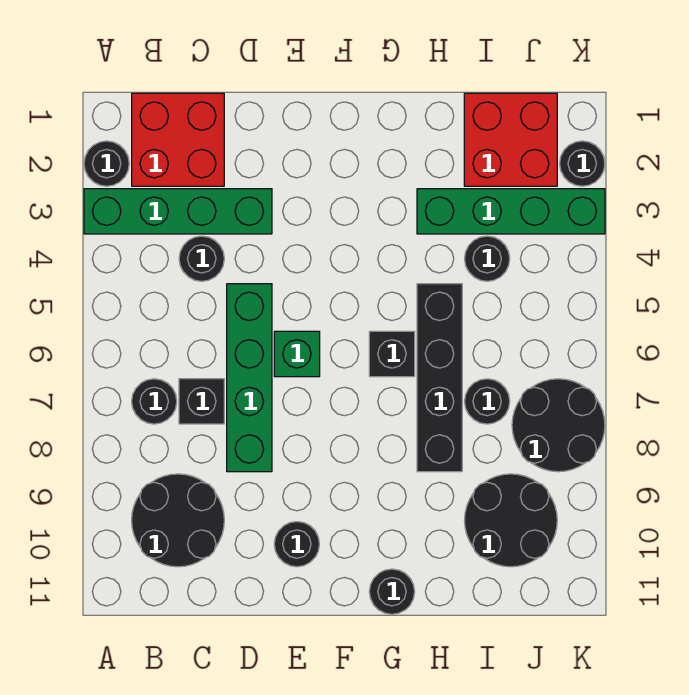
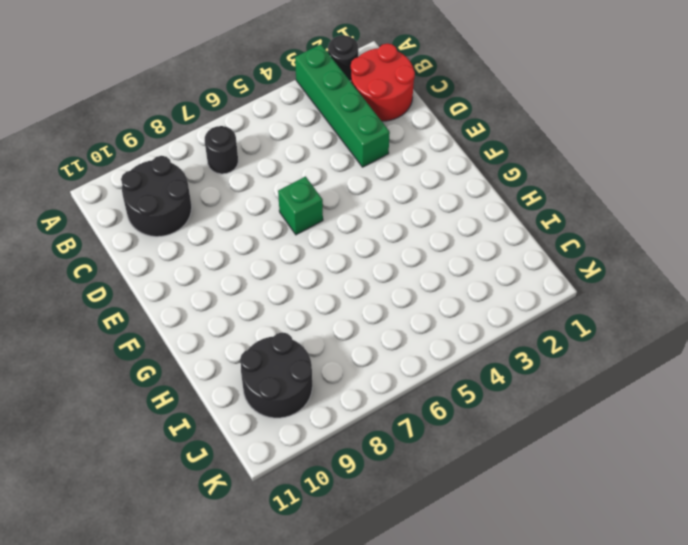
red 2x2 round brick [351,44,415,121] -> red 2x2 brick [132,93,224,186]
none -> black 1x1 round brick [179,236,224,281]
none -> black 1x1 brick [179,379,224,424]
none -> green 1x4 brick [227,284,272,472]

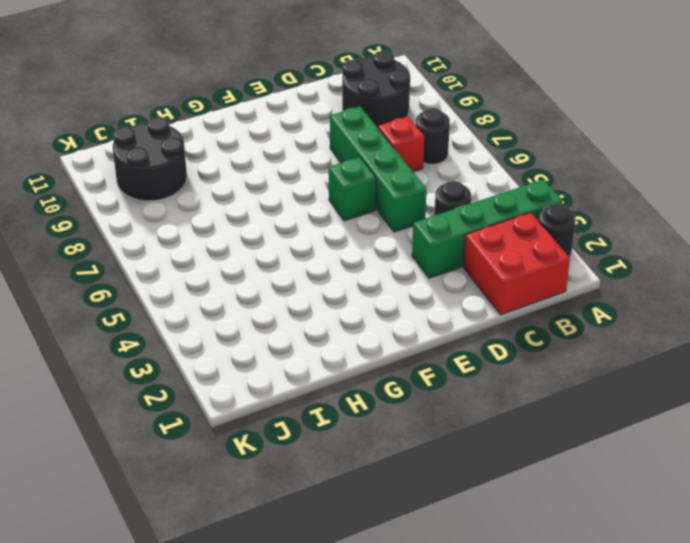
red 1x1 brick [378,116,424,172] -> black 1x1 brick [179,379,224,424]
none -> black 1x1 round brick [274,522,319,567]
none -> black 1x1 brick [369,331,415,377]
none -> black 1x1 round brick [369,569,415,614]

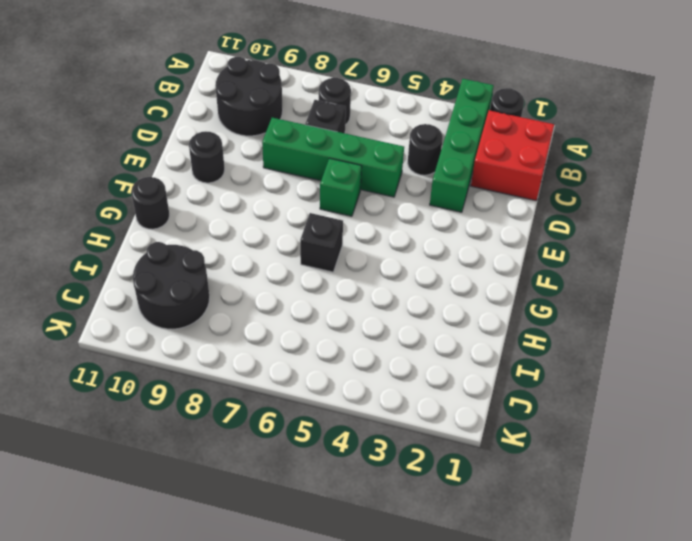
none -> green 1x4 brick [417,189,605,234]
none -> black 1x4 brick [417,284,462,472]
none -> red 2x2 brick [464,93,557,186]

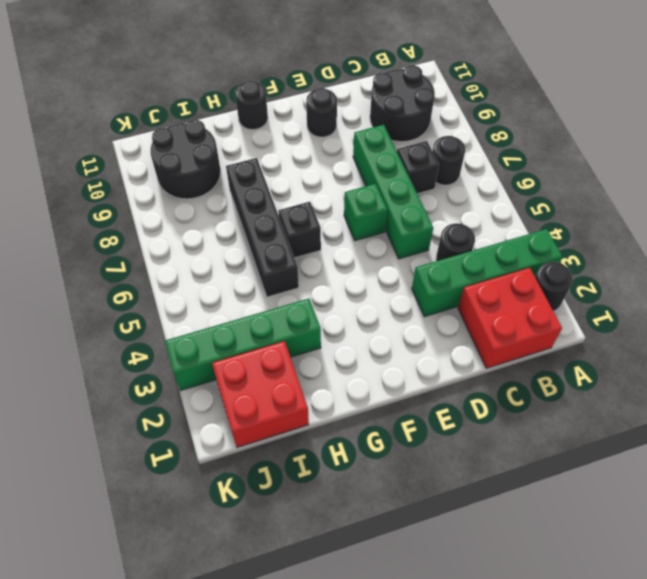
none -> black 1x1 round brick [465,236,510,281]
none -> black 1x1 round brick [465,379,510,424]
none -> black 2x2 round brick [512,379,605,472]

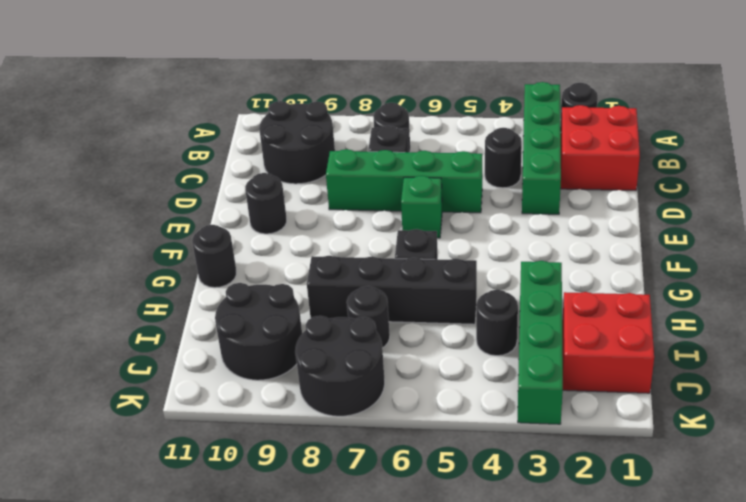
none -> black 1x1 round brick [560,141,605,186]

